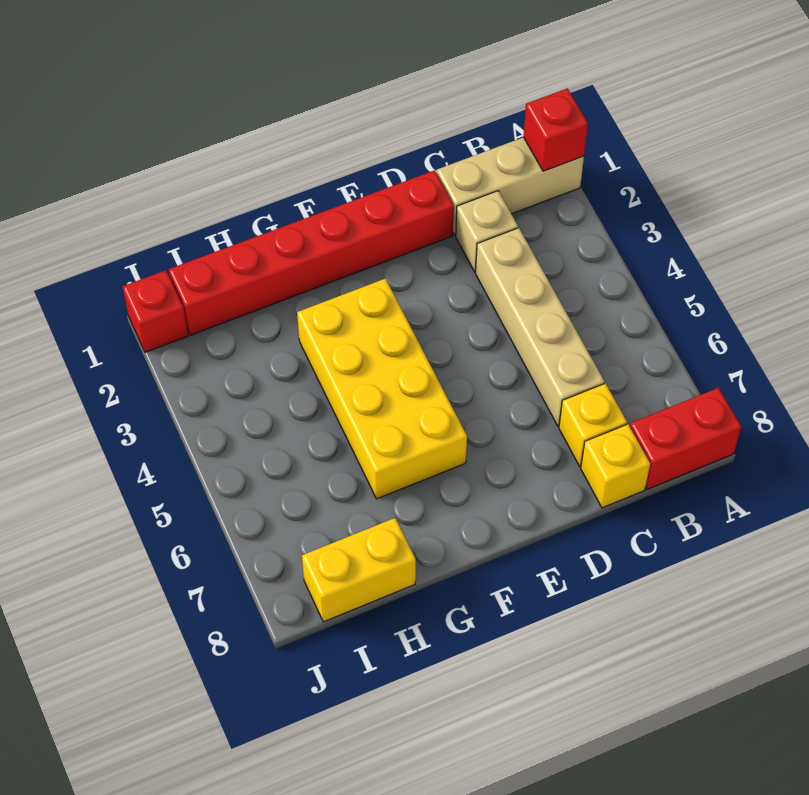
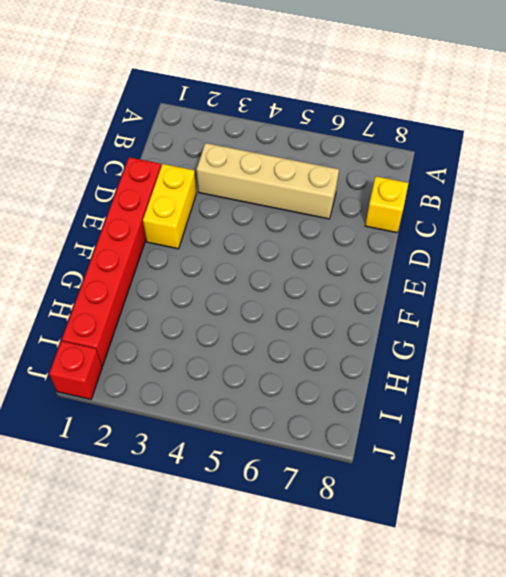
yellow 1x2 brick [143,164,196,249] -> yellow 1x2 brick moved to [302,518,416,622]
none -> tan 1x3 brick [437,137,584,235]
none -> red 1x2 brick [630,388,741,489]

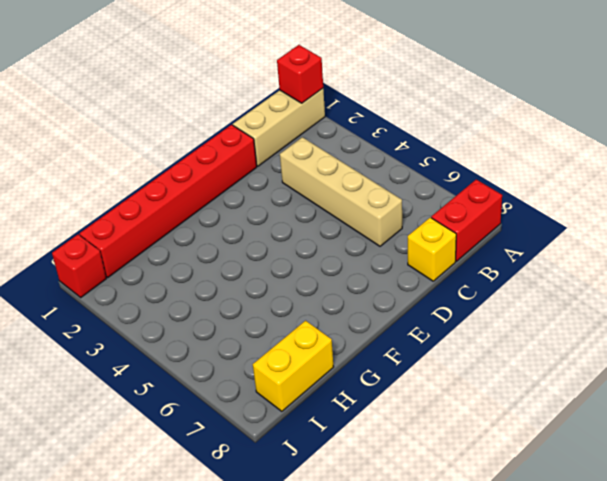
none -> tan 1x1 brick [456,191,518,272]
none -> yellow 1x1 brick [559,383,627,467]

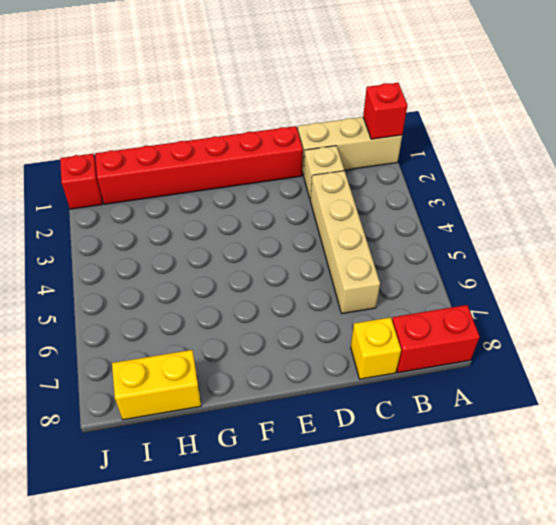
none -> yellow 1x1 brick [559,383,627,467]
none -> yellow 2x4 brick [297,278,467,499]

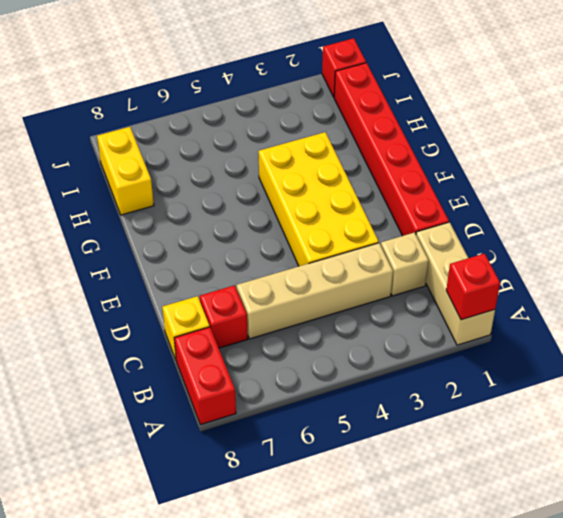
red 1x1 brick [200,285,248,348] -> yellow 1x1 brick [559,383,627,467]
yellow 2x4 brick [258,132,379,266] -> yellow 2x4 brick turned to [297,278,467,499]

